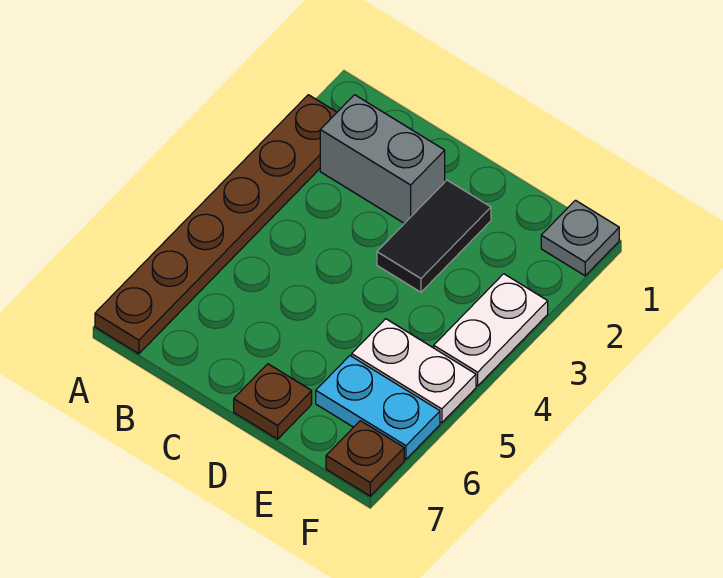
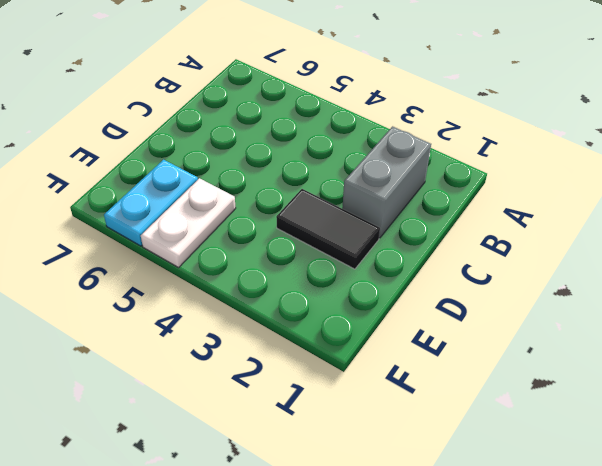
none -> brown 1x6 plate [95,95,337,354]
none -> brown 1x1 plate [234,364,312,439]

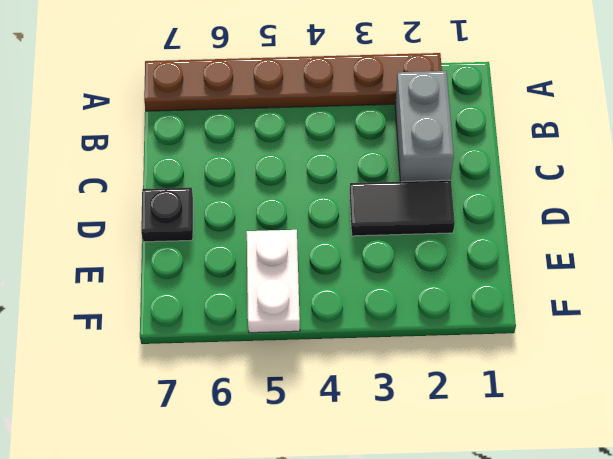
black 1x1 plate [141,187,193,242] -> brown 1x1 plate [234,364,312,439]
none -> cyan 1x2 plate [316,356,440,459]
none -> grey 1x1 plate [541,200,619,276]

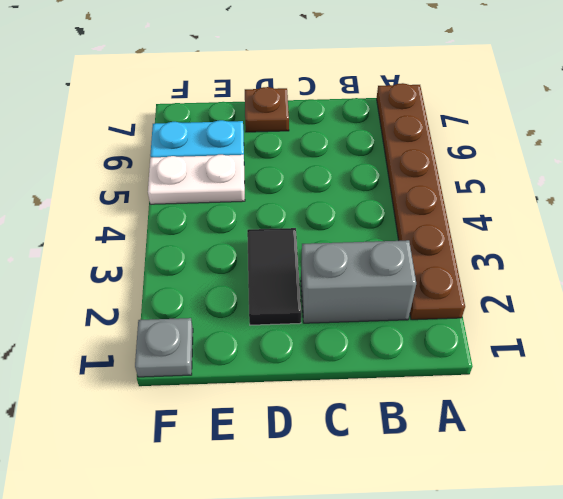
none -> white 1x2 plate [434,274,548,386]
none -> brown 1x1 plate [326,421,404,496]

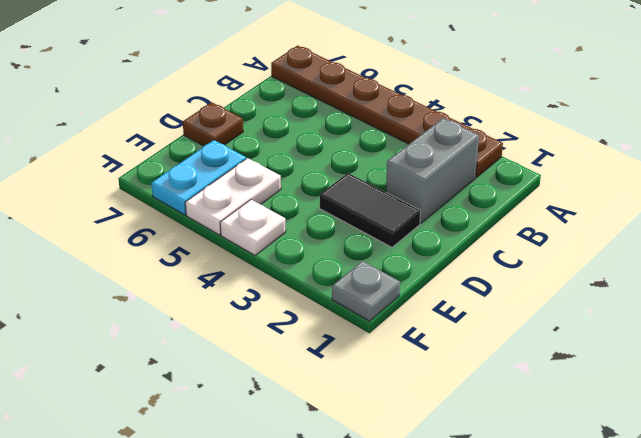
white 1x1 plate [220,200,286,255] -> white 1x2 plate [434,274,548,386]
none -> brown 1x1 plate [326,421,404,496]

